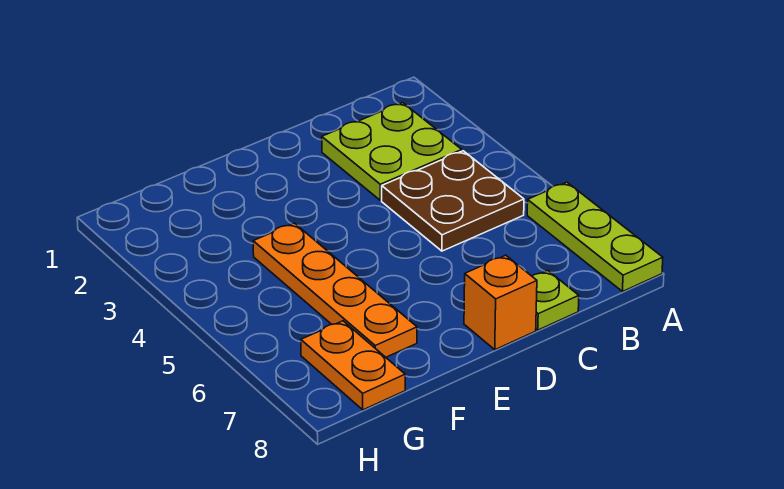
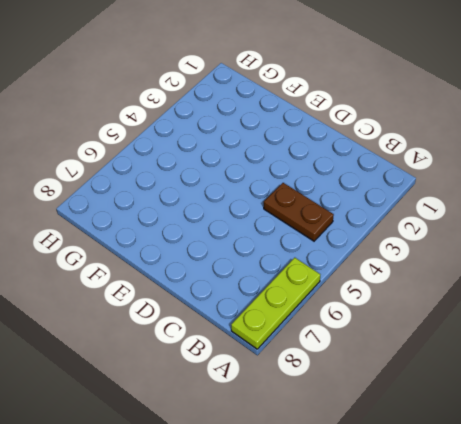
brown 1x2 plate [264,183,334,241] -> brown 2x2 plate [382,151,524,251]
none -> lime 2x2 plate [322,103,462,200]
none -> lime 1x1 plate [532,270,579,330]

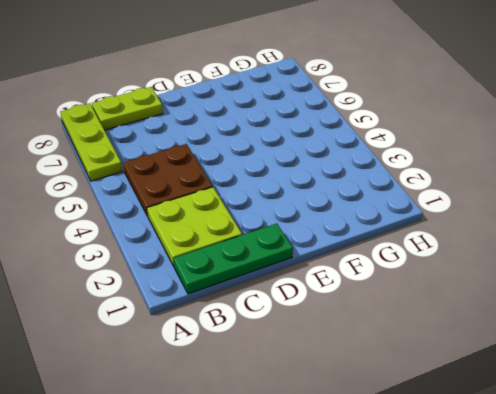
green 1x3 plate [174,224,293,294] -> none
lime 1x2 plate [92,87,163,130] -> lime 1x1 plate [532,270,579,330]
none -> orange 1x1 brick [464,255,537,350]
none -> orange 1x4 plate [253,223,417,357]

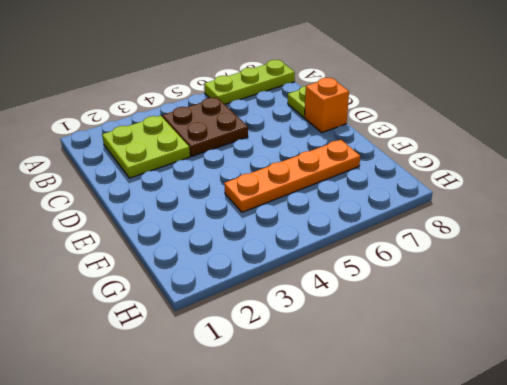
none -> orange 1x2 plate [301,321,405,410]

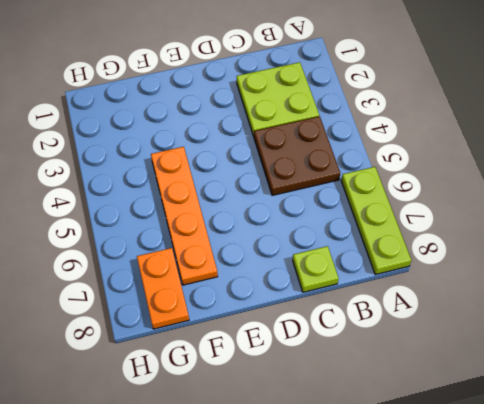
none -> orange 1x1 brick [464,255,537,350]

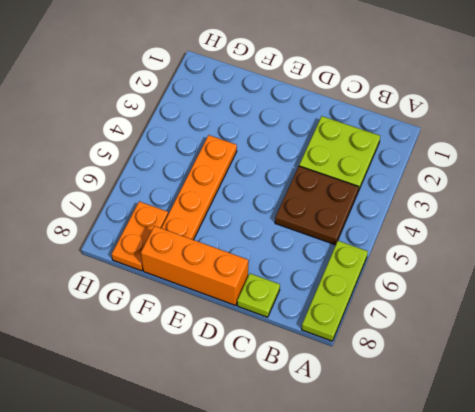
orange 1x3 brick [141,226,248,306] -> orange 1x1 brick [464,255,537,350]

